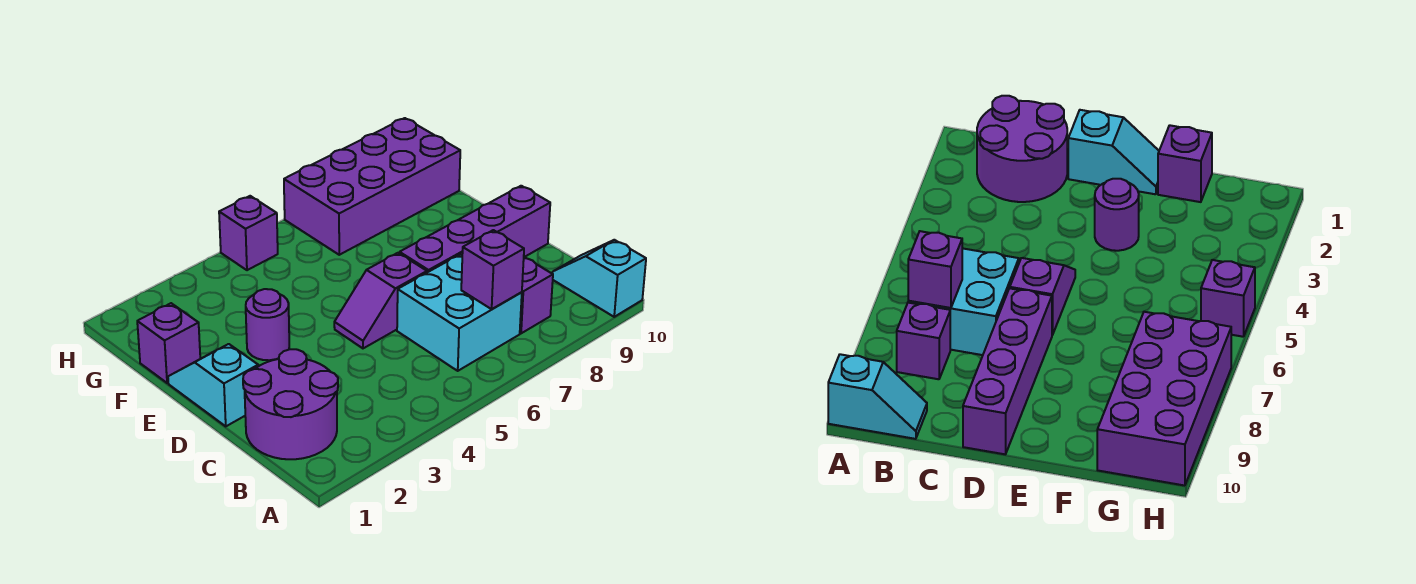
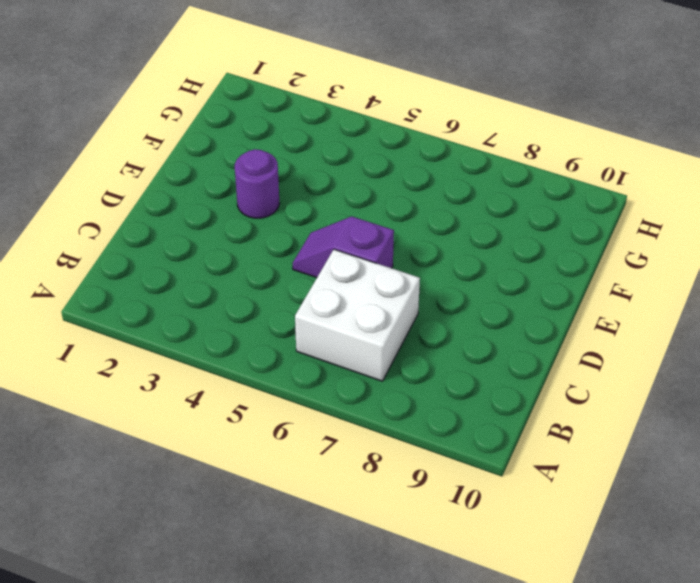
white 2x2 brick [295,249,420,381] -> cyan 2x2 brick [397,254,522,371]
none -> cyan 1x2 slope [552,240,646,317]
none -> purple 2x2 round brick [243,349,338,459]
none -> purple 1x1 brick [520,257,553,333]

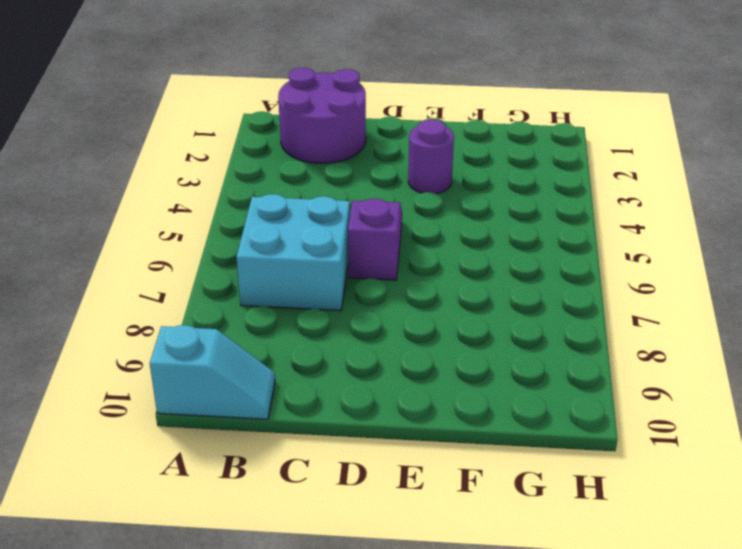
none -> purple 1x1 brick [520,257,553,333]
none -> cyan 1x2 slope [168,344,258,426]
none -> purple 1x4 brick [400,186,550,272]

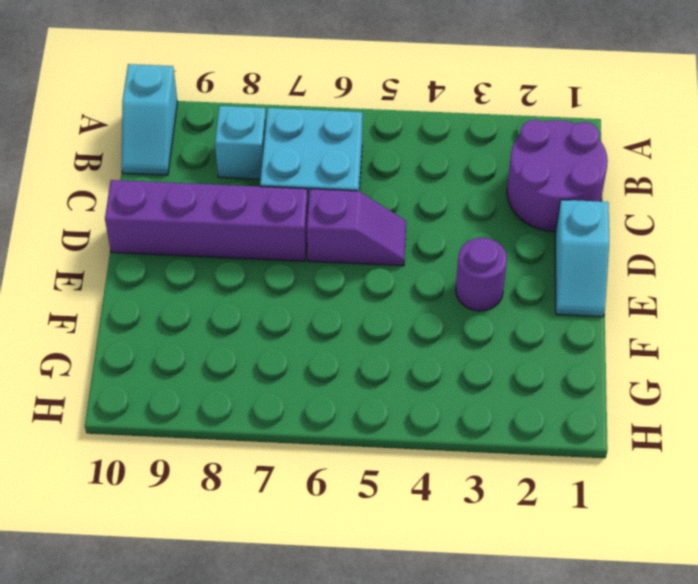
cyan 1x1 brick [215,106,266,179] -> purple 1x1 brick [520,257,553,333]
none -> purple 1x1 brick [137,303,200,383]
none -> purple 2x4 brick [284,118,460,255]
none -> purple 1x1 brick [219,196,278,270]

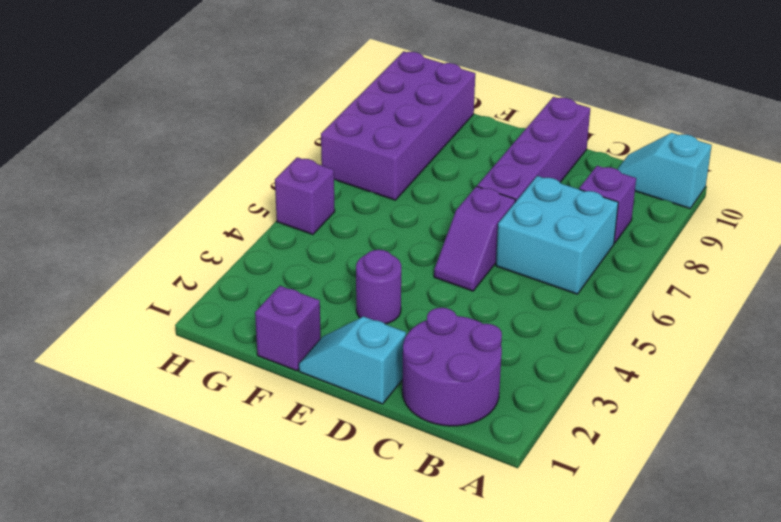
none -> purple 1x1 brick [461,230,524,309]

